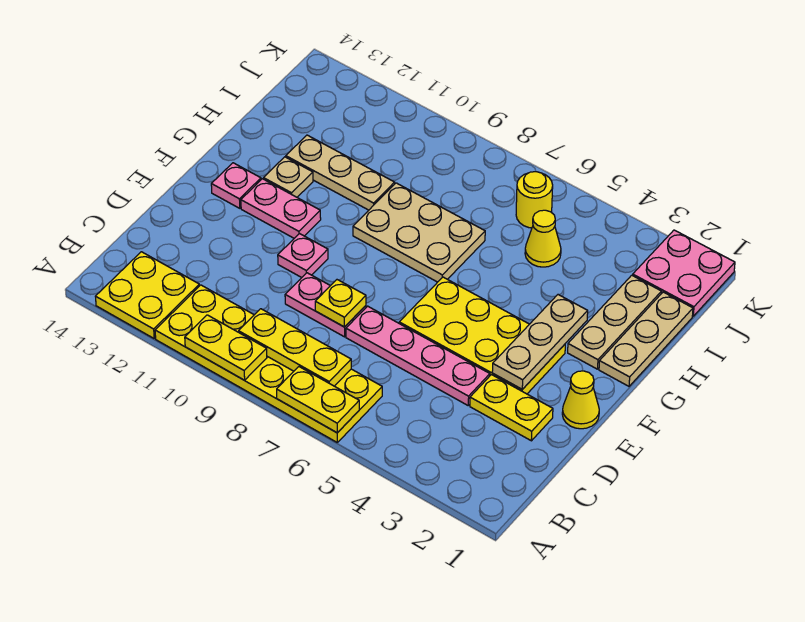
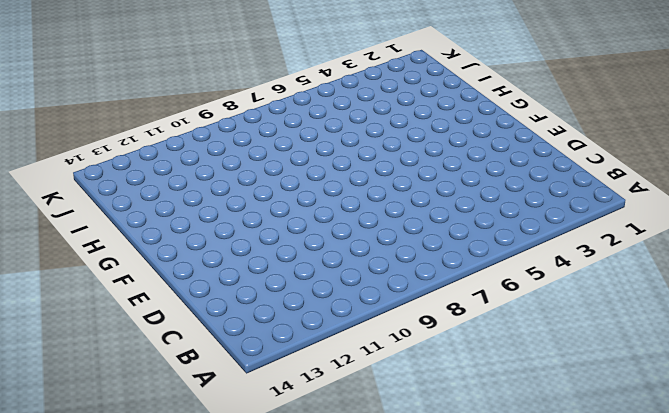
none -> yellow 2x6 plate [155,285,382,442]
none -> yellow 2x2 plate [95,252,199,338]
none -> yellow 1x2 plate [470,375,553,441]

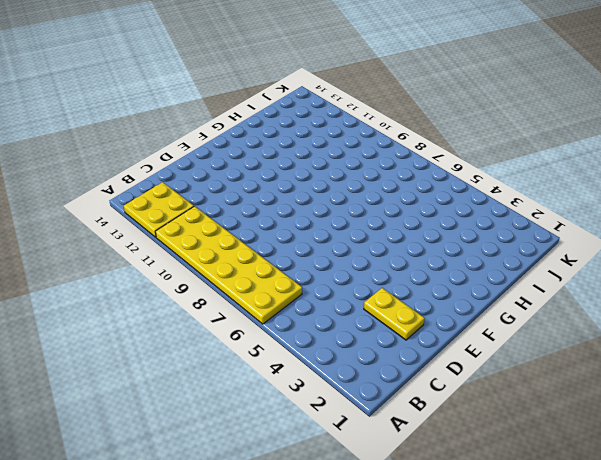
none -> pink 1x4 plate [346,306,490,405]
none -> pink 1x2 plate [285,273,366,337]
none -> yellow 1x1 cone [562,371,599,429]

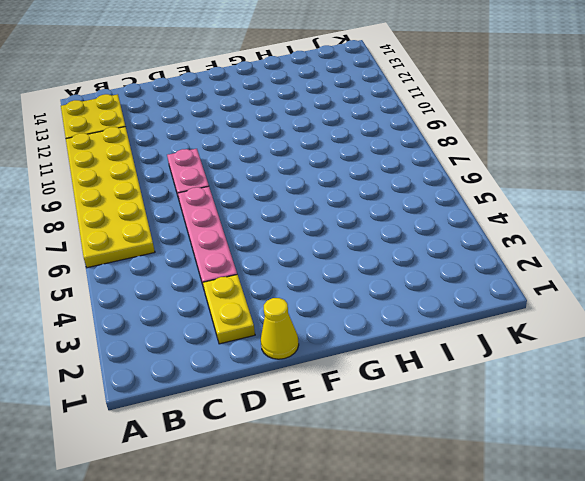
none -> yellow 2x4 plate [399,277,565,394]
none -> pink 1x1 plate [278,234,328,278]
none -> pink 1x2 plate [241,179,321,238]

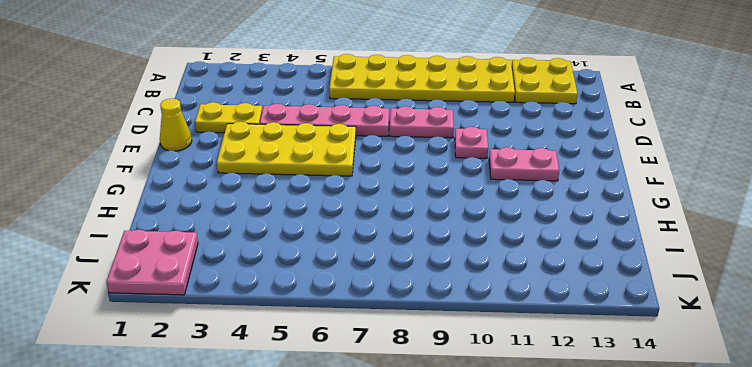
none -> pink 1x1 plate [211,163,261,208]
none -> tan 1x3 plate [599,292,693,386]
none -> tan 1x3 plate [568,275,661,369]

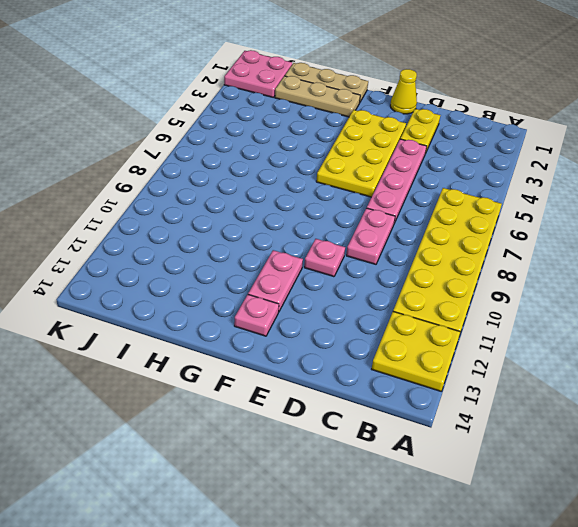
none -> tan 2x3 plate [353,183,485,282]
none -> tan 1x1 plate [263,157,313,197]
none -> tan 1x3 plate [286,135,395,210]

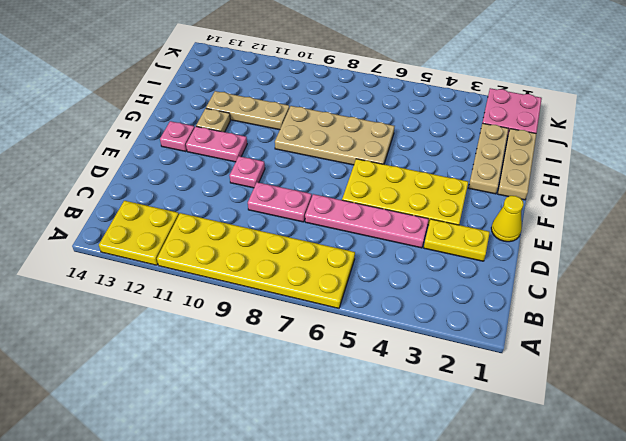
tan 2x4 plate [275,106,395,165] -> tan 2x3 plate [353,183,485,282]
none -> yellow 1x1 cone [525,210,561,267]
none -> yellow 1x1 round brick [516,172,553,228]
none -> yellow 1x2 plate [277,367,359,433]

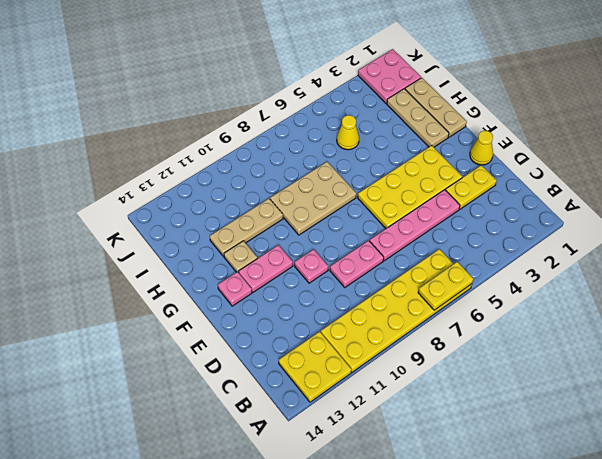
none -> yellow 1x1 round brick [516,172,553,228]
none -> yellow 1x2 plate [185,315,267,380]
none -> yellow 1x3 plate [239,309,351,386]

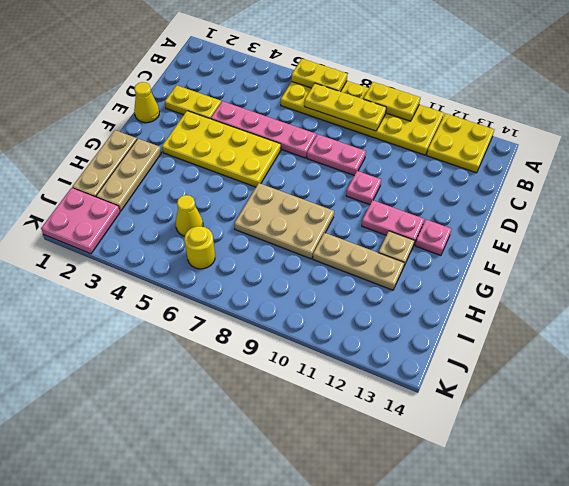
none -> yellow 1x1 plate [315,280,366,327]
none -> tan 1x3 plate [492,295,588,389]

